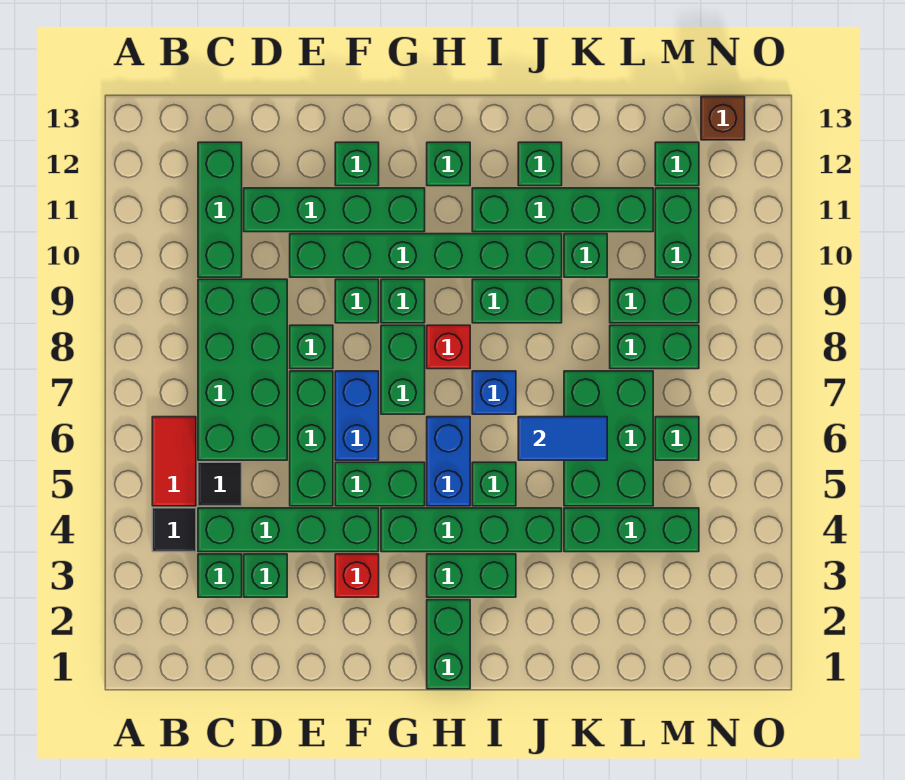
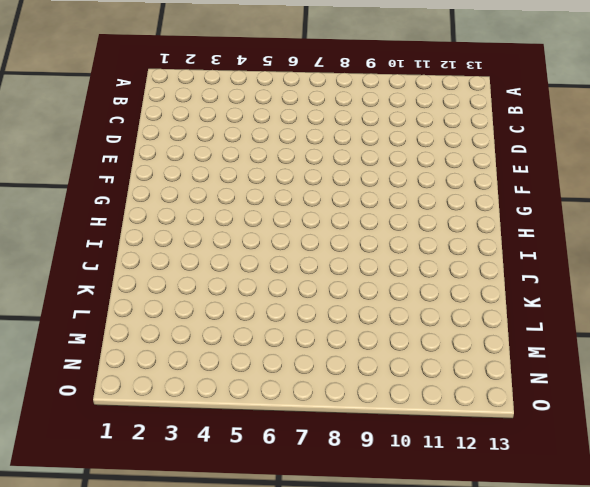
none -> black 1x1 tile [152,508,196,552]
none -> red 1x2 tile [152,417,196,506]
none -> green 1x1 brick [198,554,242,597]
none -> green 1x4 brick [198,508,379,552]

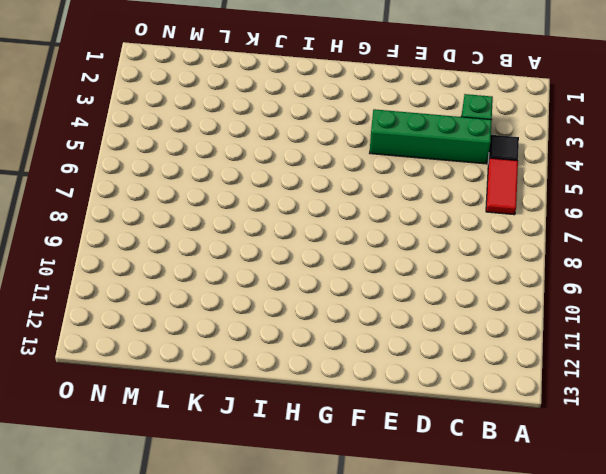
none -> black 1x1 tile [198,462,242,506]
none -> green 2x4 brick [198,279,287,460]
none -> green 1x3 brick [198,142,242,277]
none -> green 1x1 brick [244,554,287,597]

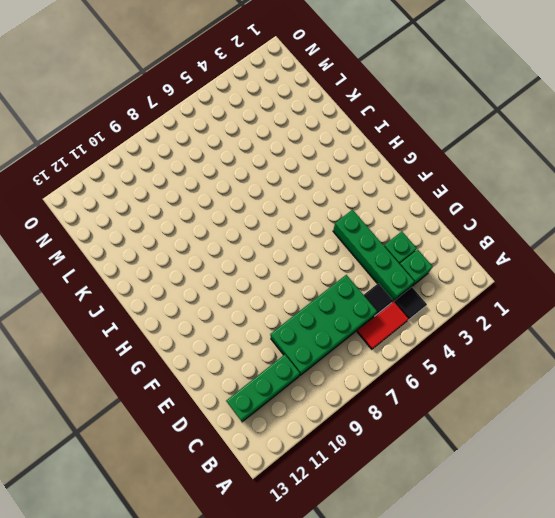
none -> green 1x4 brick [244,188,425,232]
none -> green 1x3 brick [290,371,333,506]
none -> green 1x1 brick [290,325,333,369]
none -> green 1x6 brick [290,234,562,277]

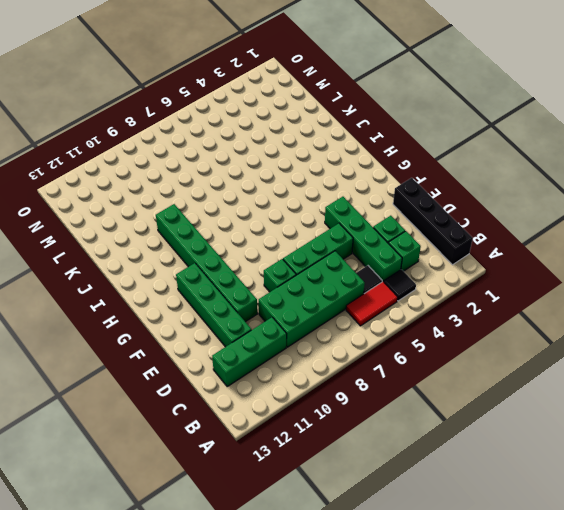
black 1x4 brick [393,178,473,265] -> none
none -> red 1x1 brick [335,554,379,597]
none -> green 1x2 brick [335,462,425,506]
none -> blue 1x2 brick [335,371,379,460]
none -> green 1x1 brick [335,279,379,323]

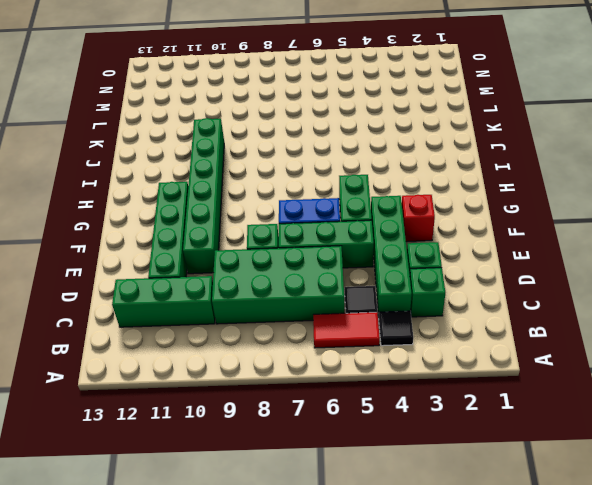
none -> green 1x1 brick [335,279,379,323]
none -> green 1x1 brick [335,142,379,186]
none -> green 1x4 brick [381,508,562,552]
none -> green 1x2 brick [381,325,425,414]

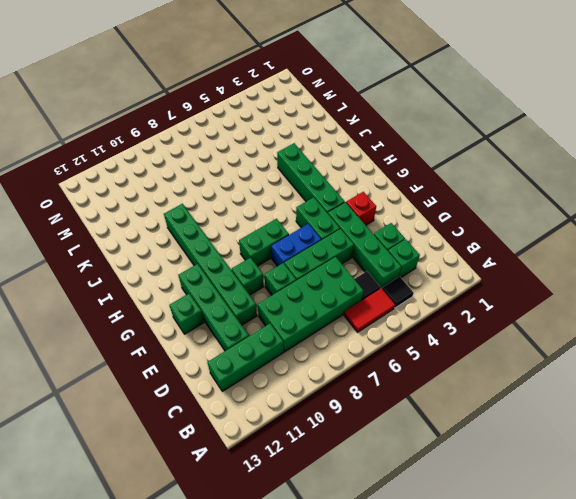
none -> green 1x1 brick [381,279,425,323]
none -> green 1x2 brick [427,600,470,689]
none -> green 1x2 brick [427,554,516,597]
none -> blue 1x2 brick [427,417,470,506]

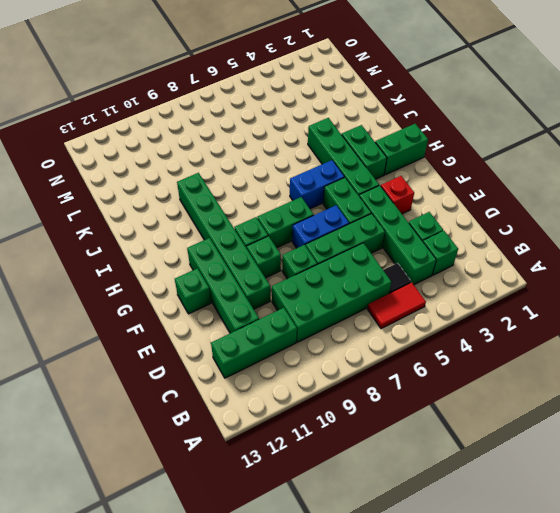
none -> black 1x1 tile [152,508,196,552]
none -> red 1x1 brick [427,325,470,369]
none -> green 1x1 brick [427,142,470,186]
none -> green 1x1 brick [472,462,516,506]

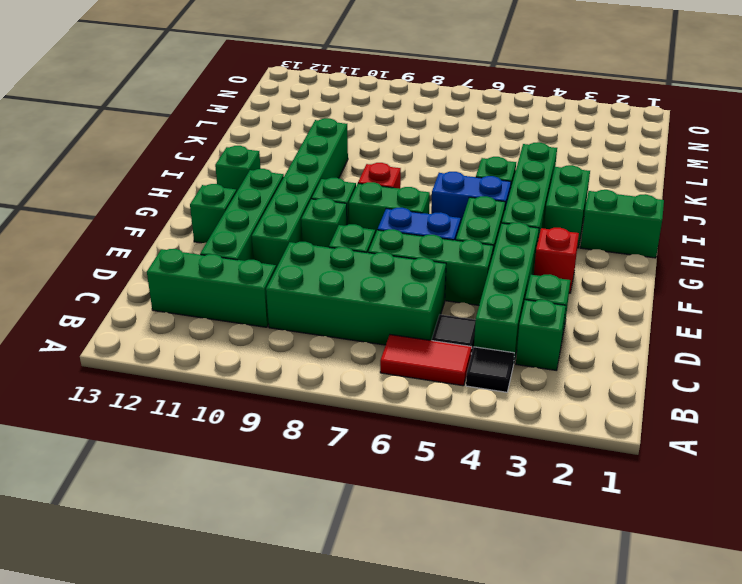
none -> blue 1x1 brick [472,371,516,414]
none -> green 1x2 brick [472,279,562,323]
none -> green 1x4 brick [472,188,653,232]
none -> green 1x1 brick [518,142,562,186]

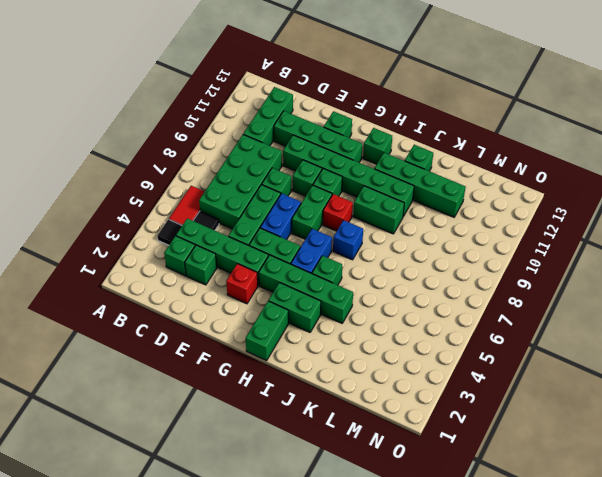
none -> green 1x3 brick [564,508,699,552]
none -> green 2x3 brick [564,371,653,506]
none -> green 1x1 brick [564,234,607,277]
none -> green 1x2 brick [610,325,699,369]

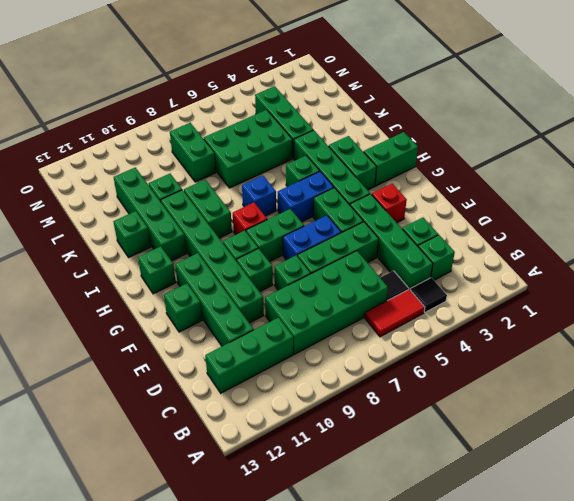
none -> green 1x2 brick [610,279,699,323]
none -> green 1x1 brick [655,417,699,460]
none -> green 1x2 brick [655,188,699,277]
none -> green 1x1 brick [655,142,699,186]

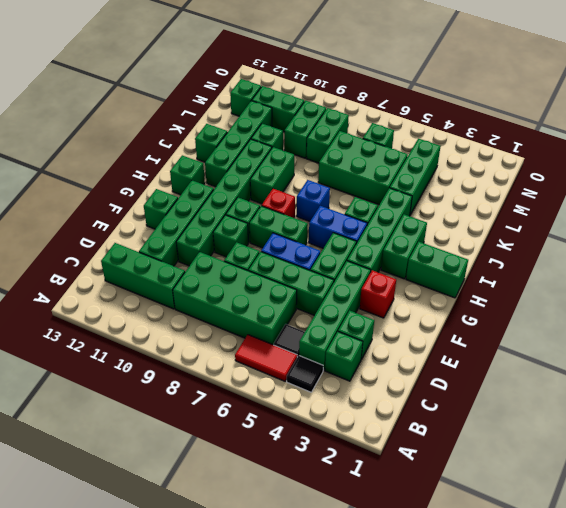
none -> brown 1x1 brick [701,97,745,140]
none -> blue 1x2 tile [518,417,607,460]

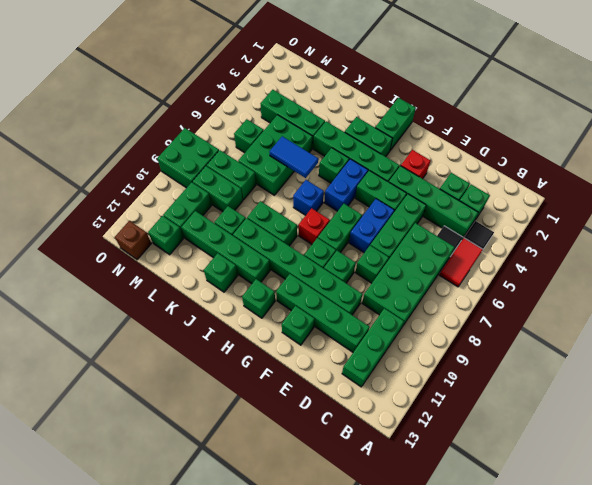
green 2x2 brick [157,128,219,188] -> none

